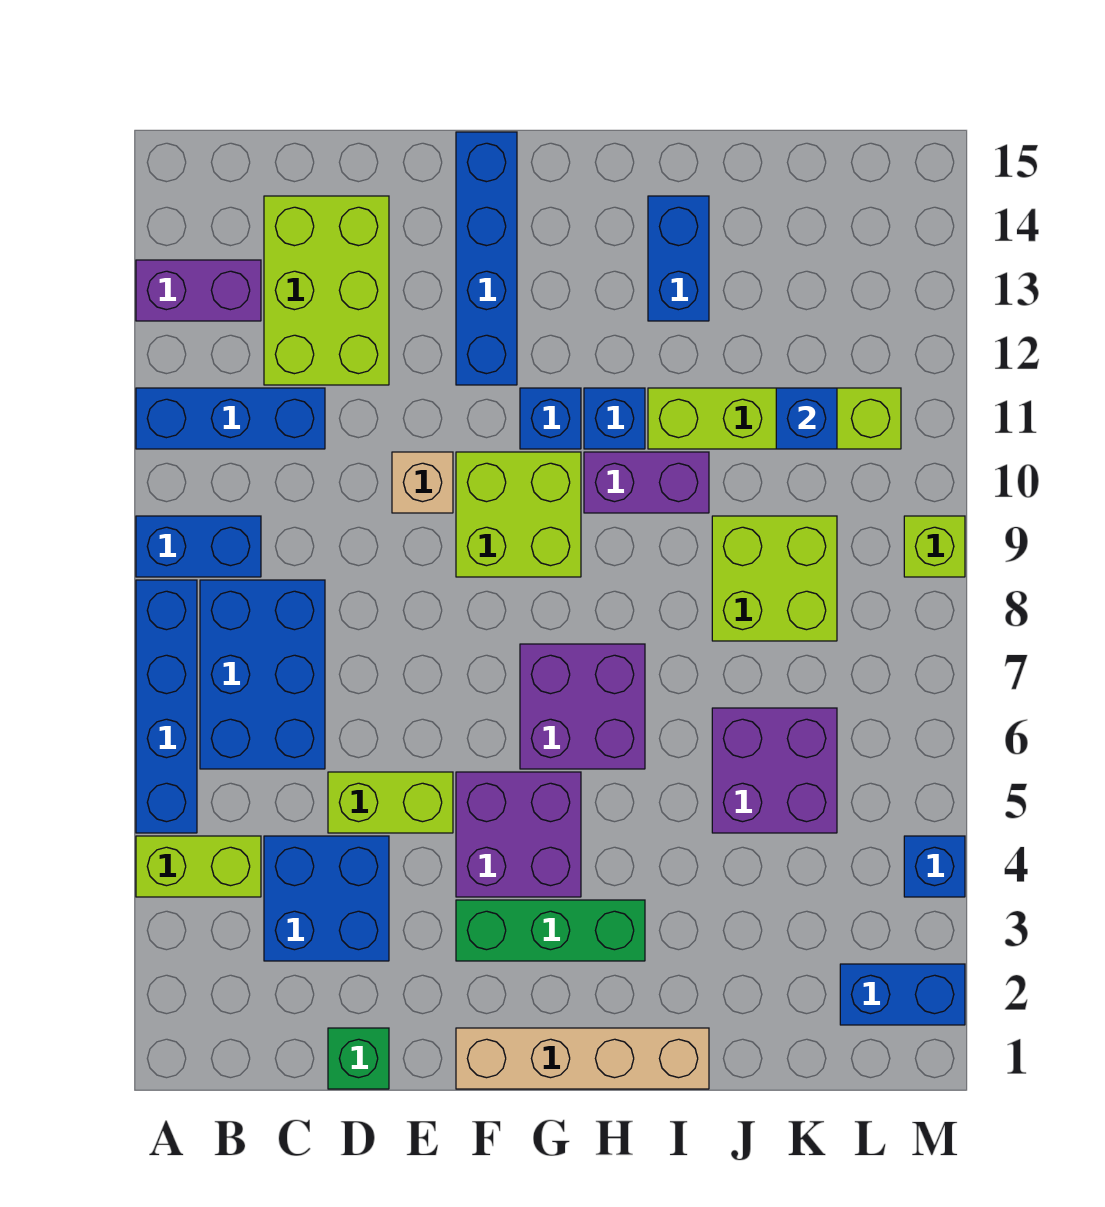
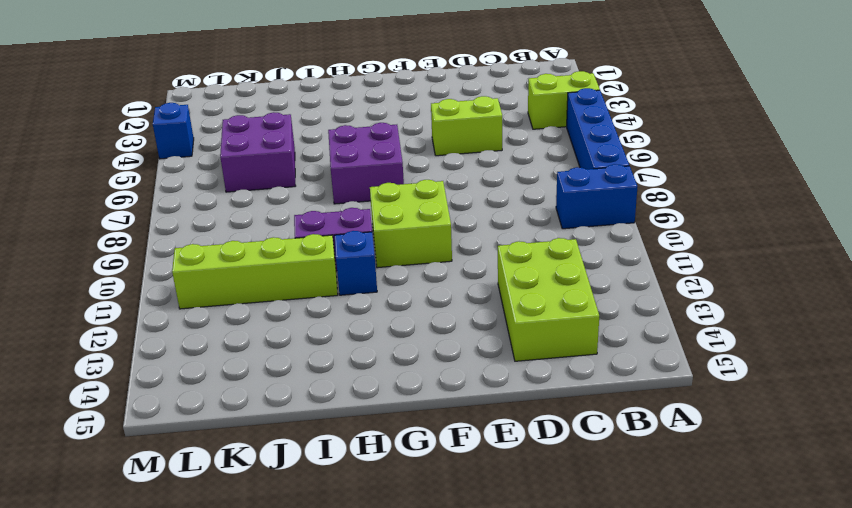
none -> blue 1x3 brick [136,388,325,449]
none -> purple 1x2 brick [136,260,261,321]
none -> blue 2x3 brick [200,580,325,769]

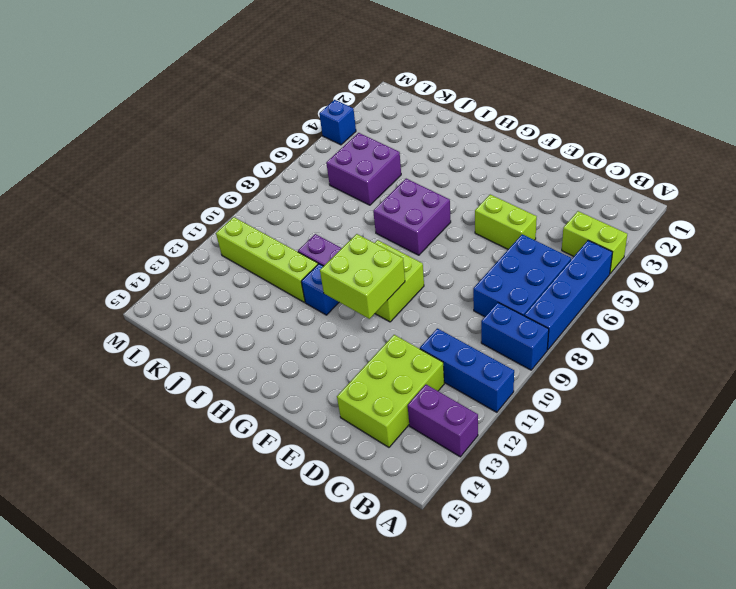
lime 2x2 brick [320,234,405,319] -> lime 2x2 brick moved to [712,516,837,641]
none -> blue 2x2 brick [264,836,389,961]
none -> green 1x1 brick [328,1028,389,1089]
none -> tan 1x1 brick [392,452,453,513]

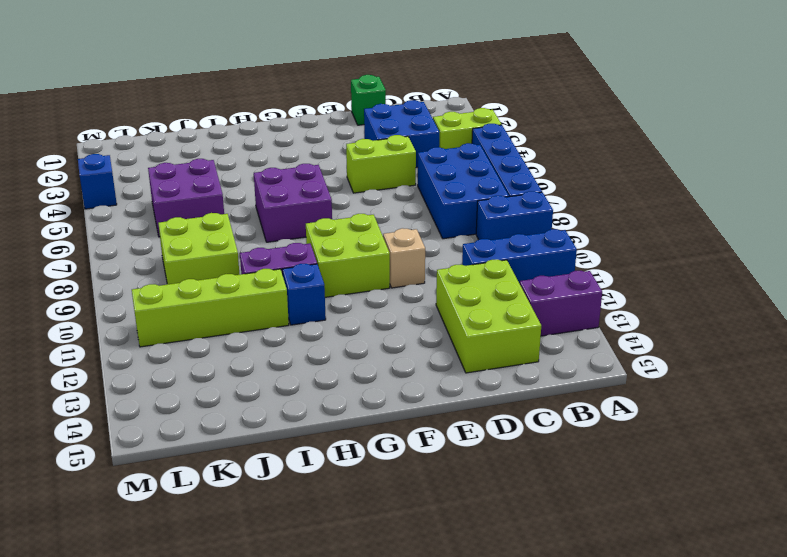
none -> tan 1x4 brick [456,1028,709,1089]
none -> green 1x3 brick [456,900,645,961]
none -> purple 2x2 brick [456,772,581,897]

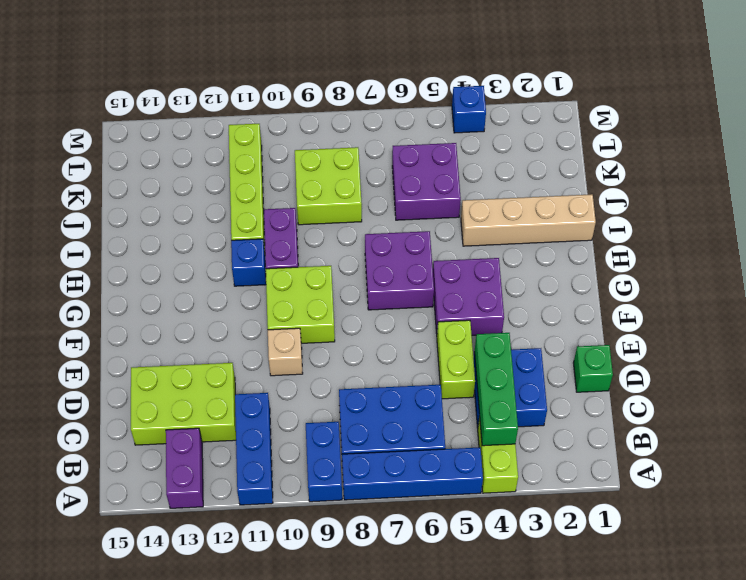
green 1x3 brick [475,333,518,446] -> green 1x3 brick moved to [456,900,645,961]
tan 1x4 brick [461,194,596,246] -> tan 1x4 brick turned to [456,1028,709,1089]
none -> blue 1x4 brick [456,132,517,385]
none -> blue 1x1 brick [520,388,581,449]
none -> blue 1x2 brick [648,196,709,321]

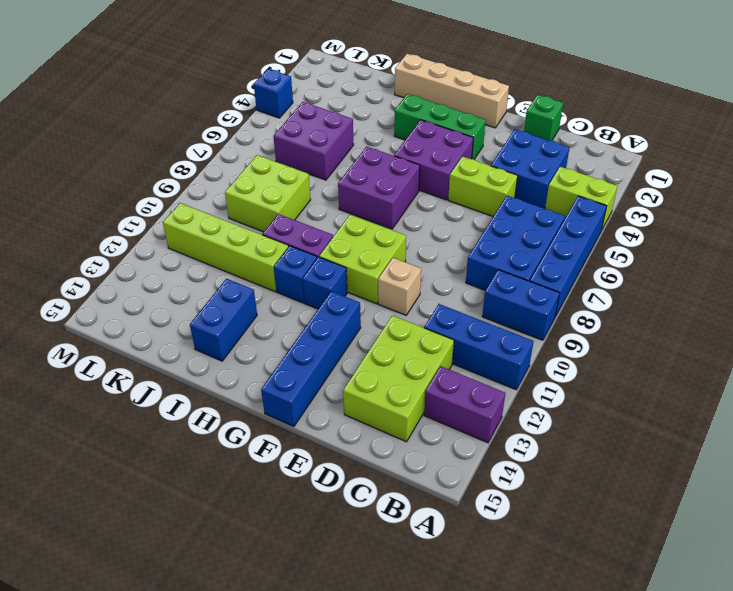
none -> blue 1x2 brick [840,964,965,1025]
none -> lime 1x1 brick [904,516,965,577]
none -> blue 1x1 brick [776,388,837,449]

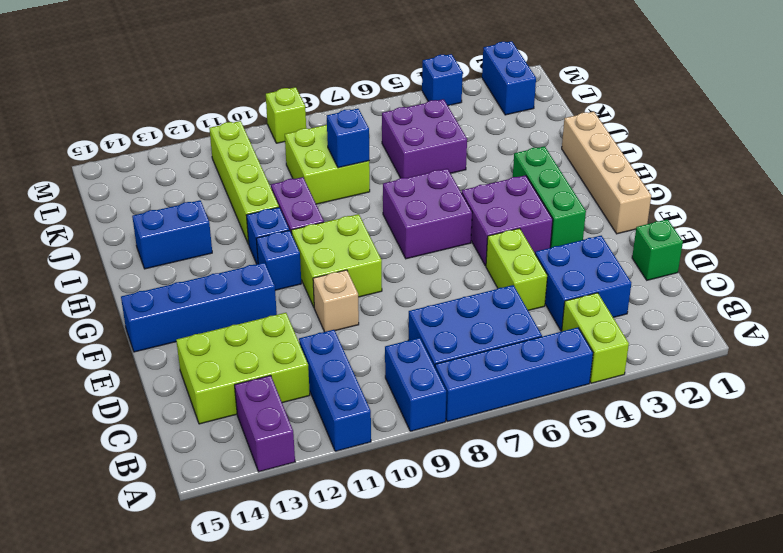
blue 1x1 brick [327,109,369,168] -> blue 1x1 brick moved to [776,388,837,449]

